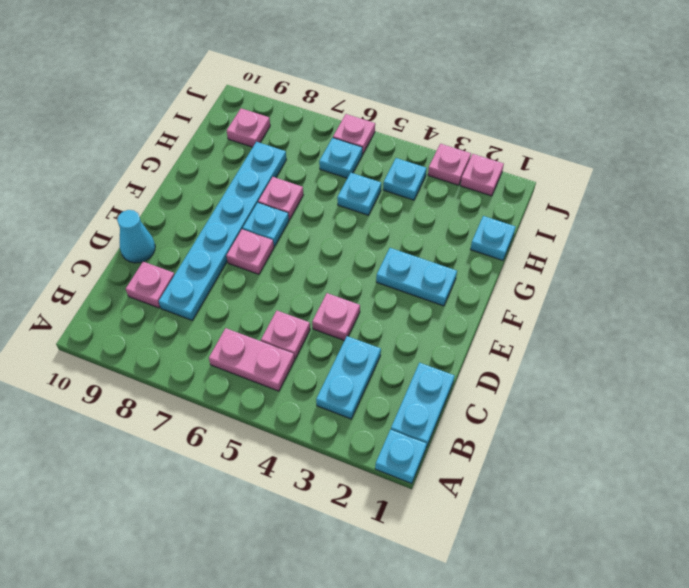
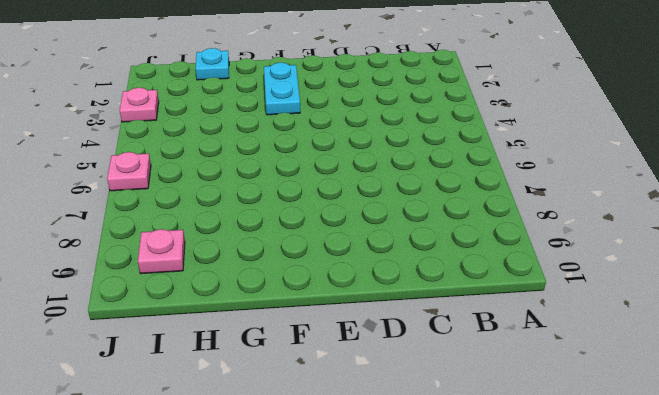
none -> cyan 1x1 plate [375,430,427,484]
none -> cyan 1x2 plate [391,363,454,448]
none -> cyan 1x2 plate [316,336,381,419]

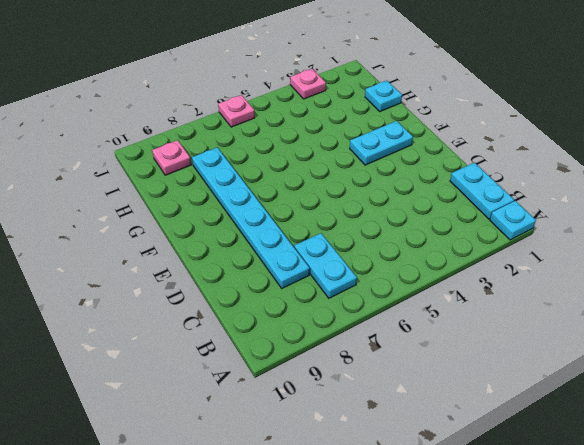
cyan 1x2 plate [294,233,357,298] -> cyan 1x2 plate moved to [316,336,381,419]
none -> pink 1x2 plate [209,328,294,391]
none -> pink 1x1 plate [261,311,310,359]
none -> pink 1x1 plate [126,262,174,308]

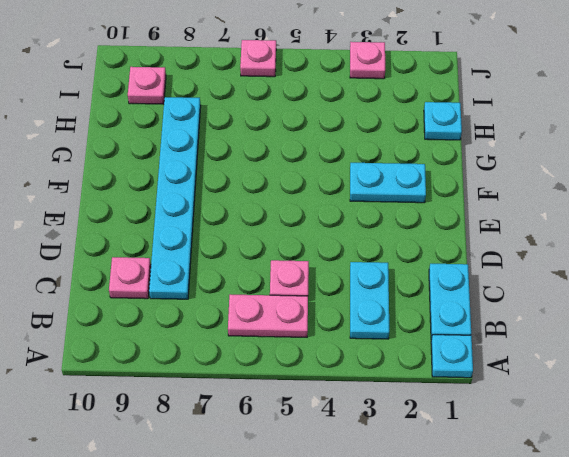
none -> pink 1x1 plate [312,293,360,341]
none -> cyan 1x1 cone [117,210,155,263]
none -> pink 1x1 plate [227,229,274,274]

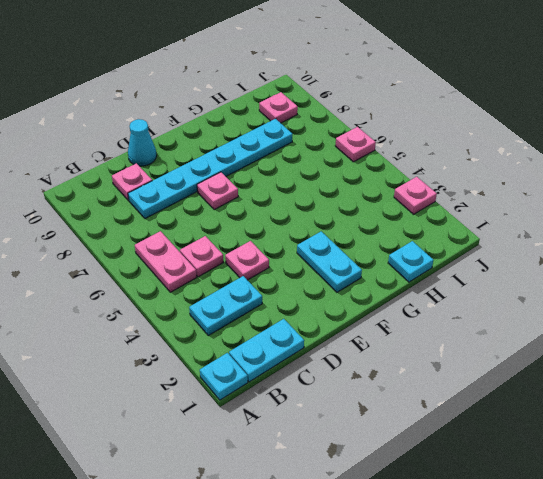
none -> cyan 1x1 plate [243,203,289,247]
none -> pink 1x1 plate [258,177,303,220]
none -> cyan 1x1 plate [337,173,381,215]

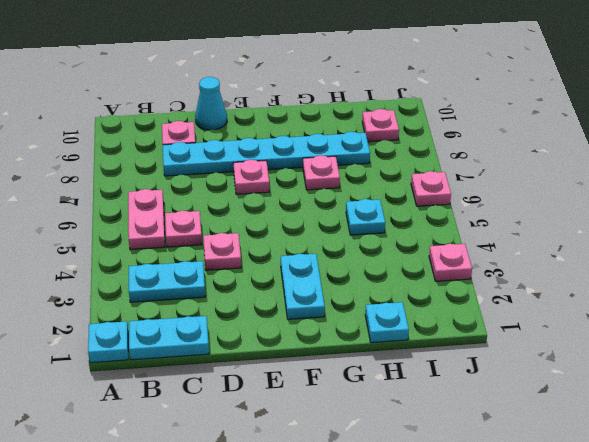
none -> cyan 1x1 plate [243,203,289,247]
none -> cyan 1x1 plate [383,158,427,200]
none -> cyan 1x1 plate [319,138,362,178]

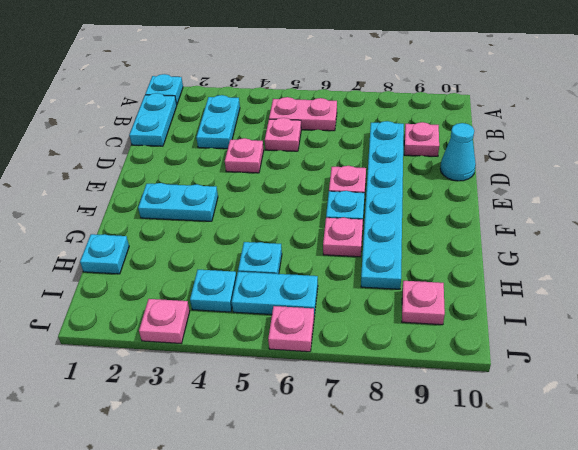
cyan 1x2 plate [232,272,318,317] -> cyan 1x1 plate [319,138,362,178]
none -> pink 1x1 plate [460,154,504,196]

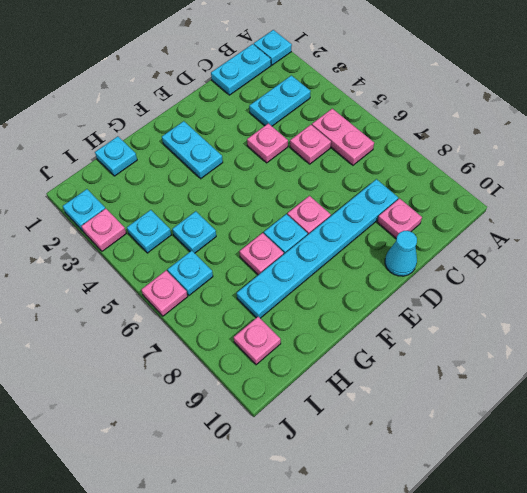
cyan 1x1 plate [63,189,105,231] -> pink 1x1 plate [460,154,504,196]

